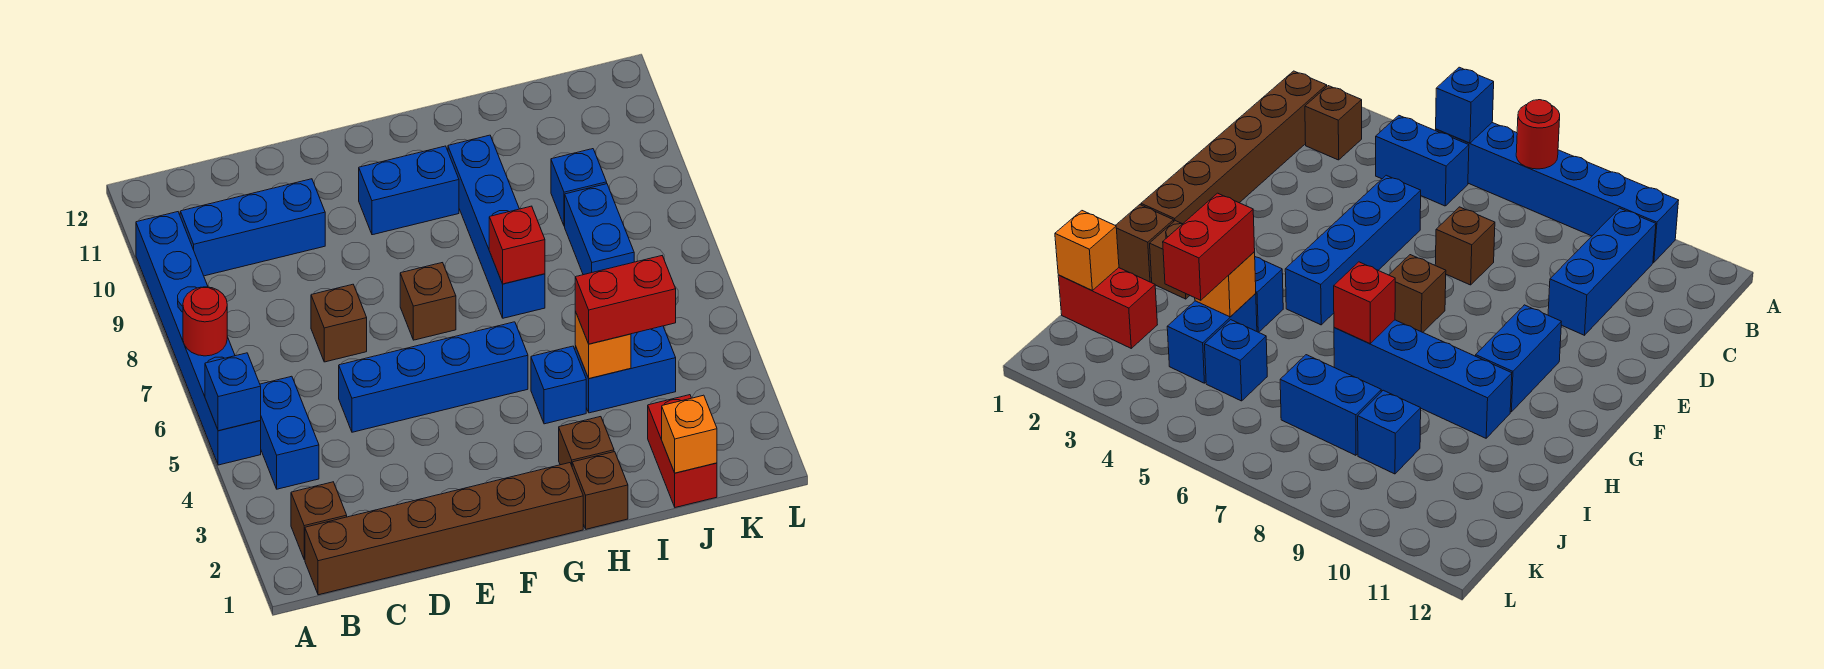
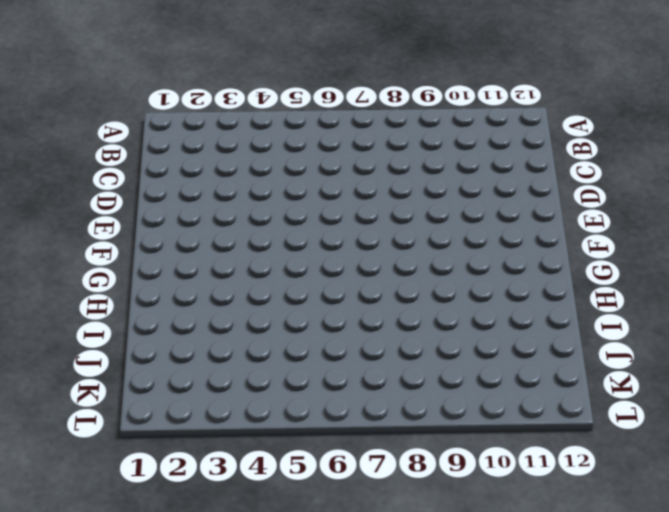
none -> blue 1x6 brick [136,212,261,465]
none -> brown 1x6 brick [305,463,583,595]
none -> brown 1x1 brick [291,482,347,560]

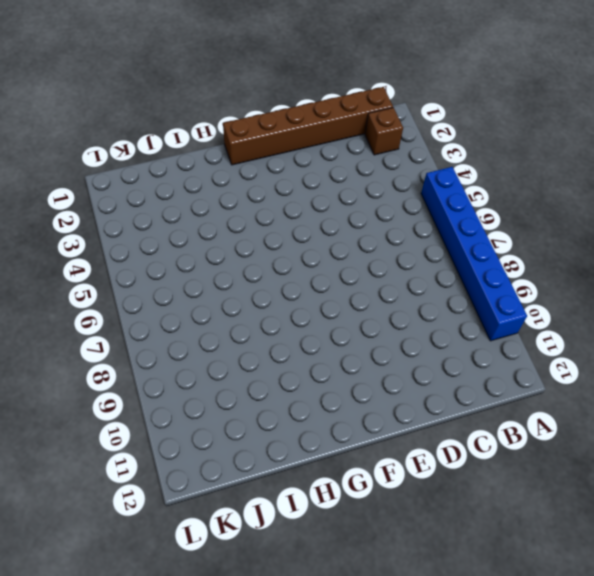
none -> blue 1x2 brick [260,376,319,489]
none -> blue 1x3 brick [180,179,325,276]
none -> blue 1x4 brick [339,322,528,432]

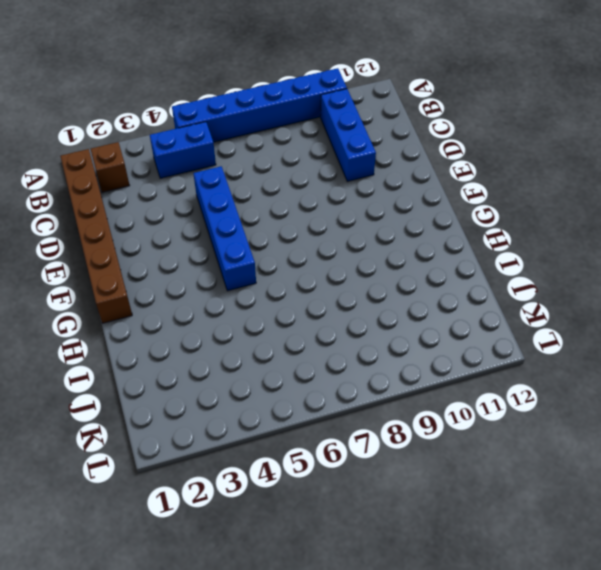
none -> brown 1x1 brick [311,284,367,362]
none -> brown 1x1 brick [400,263,456,340]
none -> blue 1x2 brick [359,146,459,235]

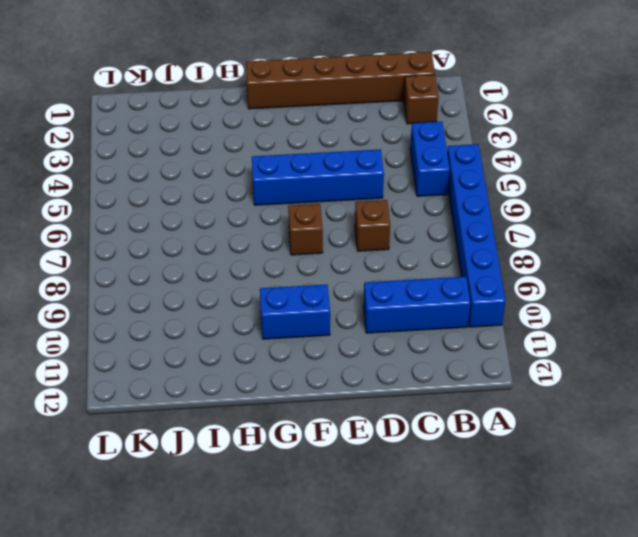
none -> brown 1x1 brick [572,452,628,529]
none -> brown 1x1 brick [559,417,614,465]
none -> blue 1x1 brick [531,346,586,424]

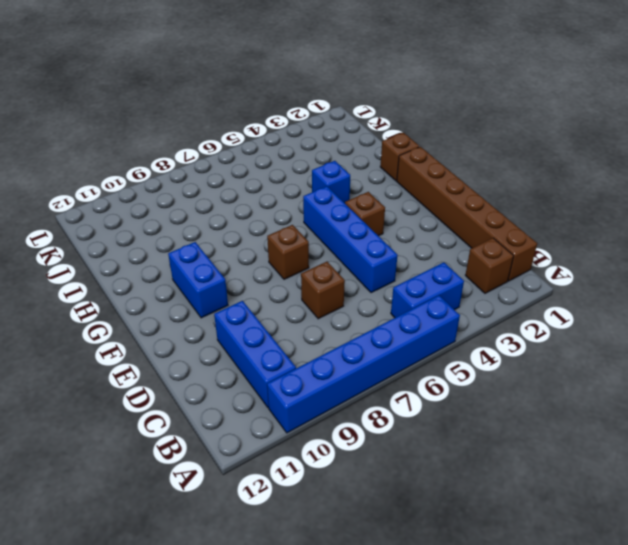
brown 1x1 brick [345,192,385,236] -> brown 1x1 brick moved to [559,417,614,465]
none -> blue 1x4 brick [448,135,545,318]
none -> blue 1x2 brick [575,326,676,413]
none -> red 1x2 brick [648,395,717,507]

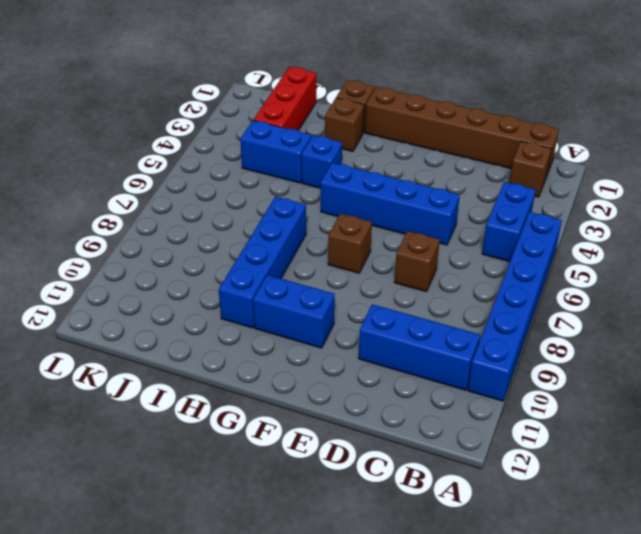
red 1x3 brick [253,67,316,131] -> red 1x2 brick [648,395,717,507]
none -> blue 1x1 brick [1205,320,1267,401]
none -> blue 1x2 brick [565,184,634,275]
none -> blue 1x1 brick [551,149,607,226]

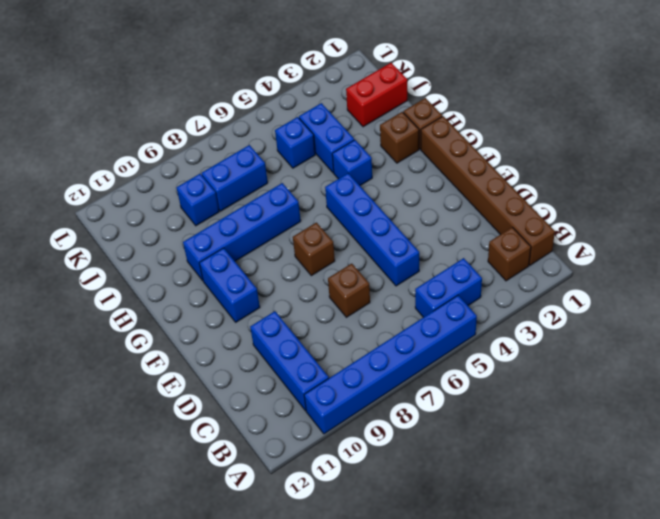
none -> blue 1x1 brick [205,353,261,431]
none -> red 1x1 round brick [183,287,227,356]
none -> red 1x1 brick [489,206,545,284]

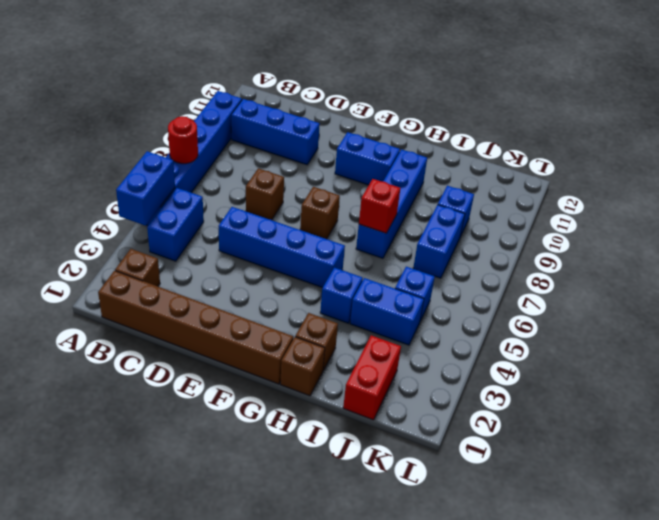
blue 1x2 brick [116,151,175,226] -> blue 1x1 brick [205,353,261,431]
none -> orange 1x1 brick [575,312,631,379]
none -> orange 1x1 brick [662,395,717,473]
none -> red 1x2 brick [575,256,676,344]

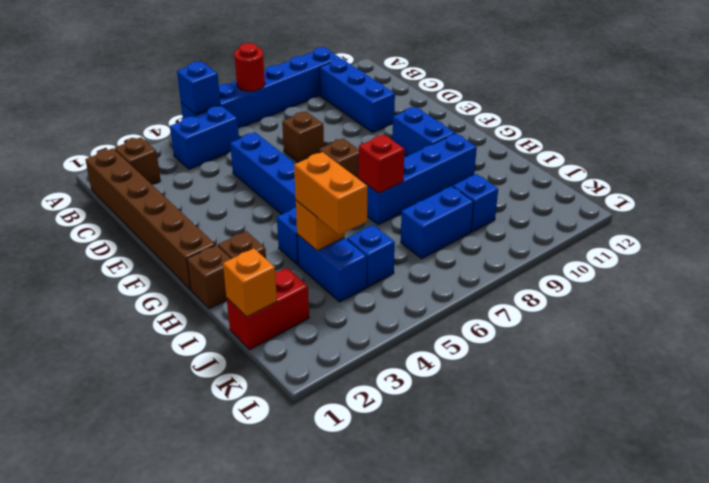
orange 1x2 brick [294,152,368,235] -> red 1x2 brick [575,256,676,344]

